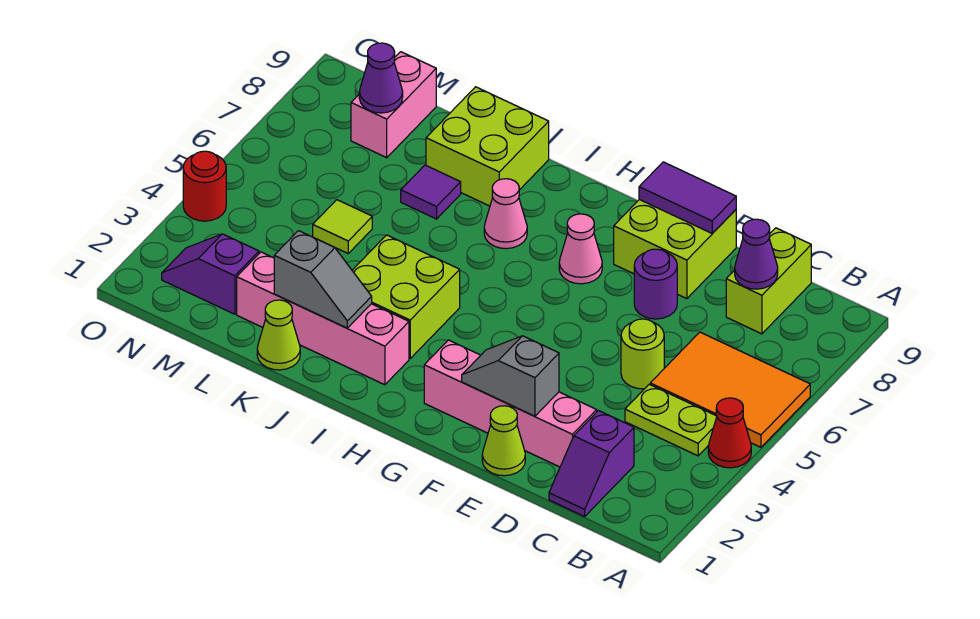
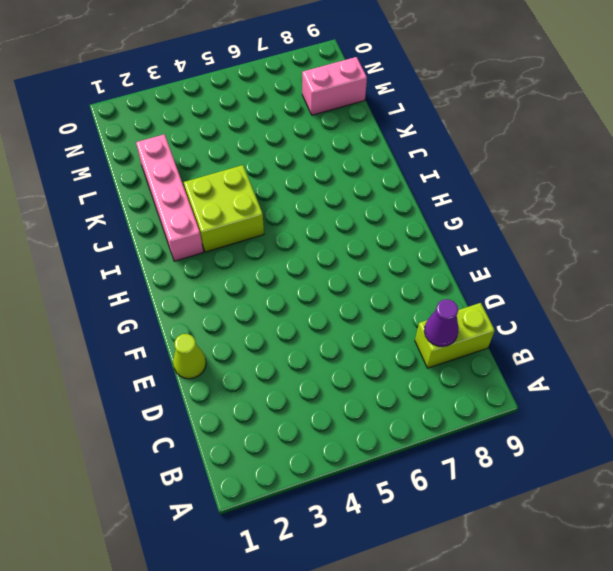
none -> red 1x1 cone [708,398,751,468]
none -> orange 2x3 tile [650,332,810,447]
none -> lime 1x2 plate [625,384,717,456]

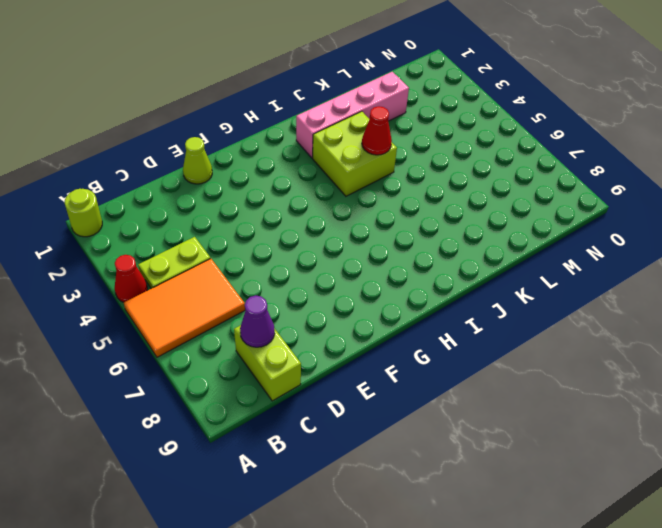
lime 1x1 round brick [65,189,102,237] -> lime 1x1 round brick moved to [621,319,664,389]
red 1x1 cone [362,106,392,155] -> none
none -> purple 1x2 slope [549,411,634,517]
none -> pink 1x4 brick [424,340,597,467]
none -> purple 1x1 round brick [634,249,677,319]

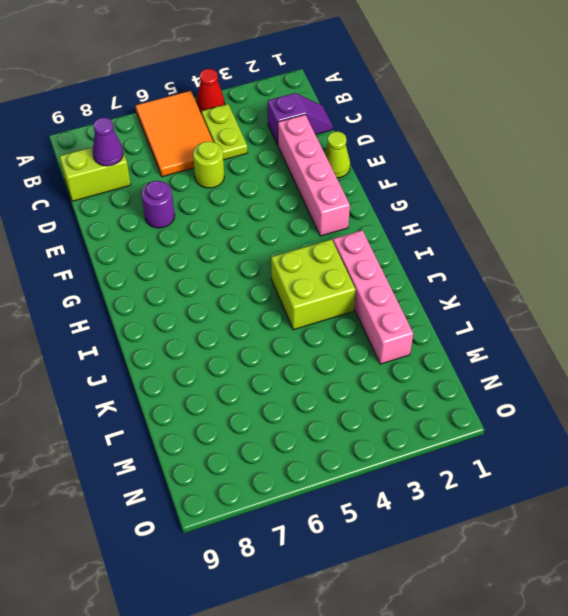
none -> lime 2x2 brick [614,200,736,299]
none -> pink 1x1 cone [559,214,602,284]
none -> pink 1x1 cone [484,179,527,249]

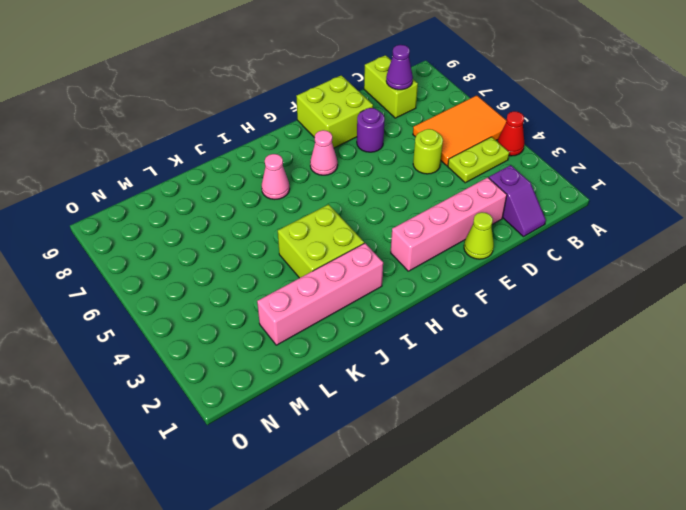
none -> lime 2x2 brick [426,87,549,206]
none -> lime 1x1 cone [257,300,300,370]
none -> purple 1x1 tile [401,165,461,219]

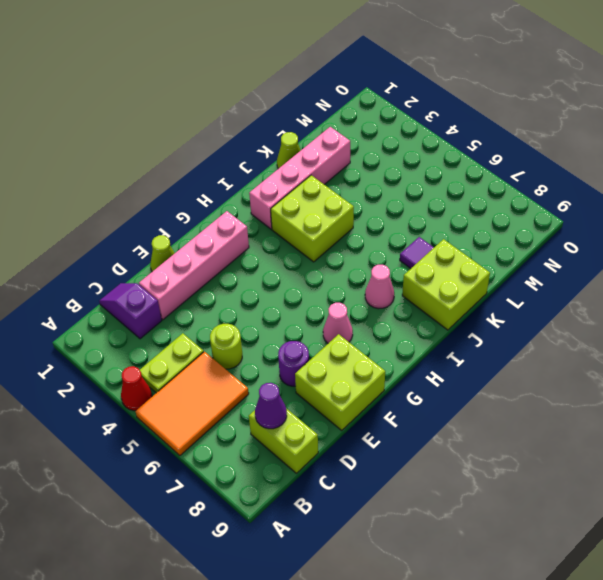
none -> lime 1x1 tile [313,200,372,253]
none -> purple 1x2 slope [162,234,259,314]
none -> pink 1x2 brick [351,52,436,158]

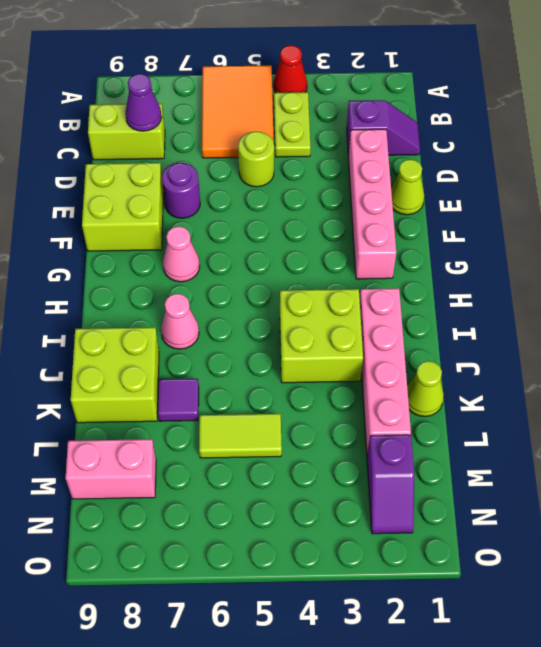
lime 1x2 tile [199,414,282,458] -> lime 1x1 tile [313,200,372,253]
none -> red 1x1 round brick [183,151,226,221]
none -> grey 1x2 slope [462,336,559,416]
none -> purple 1x2 tile [639,162,736,233]

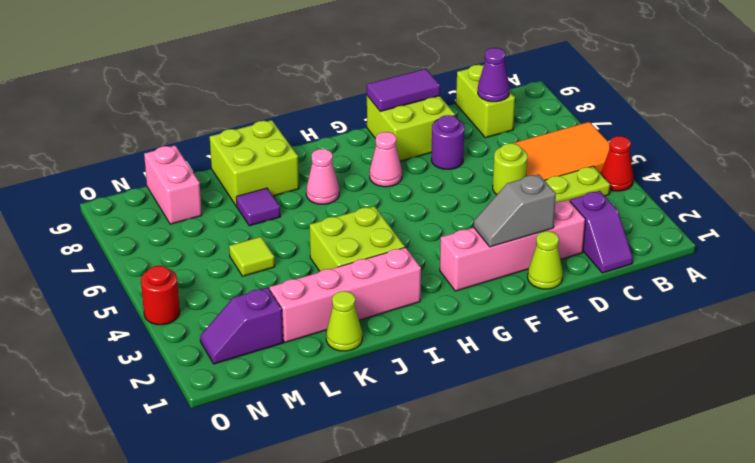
none -> grey 1x2 slope [274,231,372,328]
none -> purple 1x1 cone [359,43,403,113]

